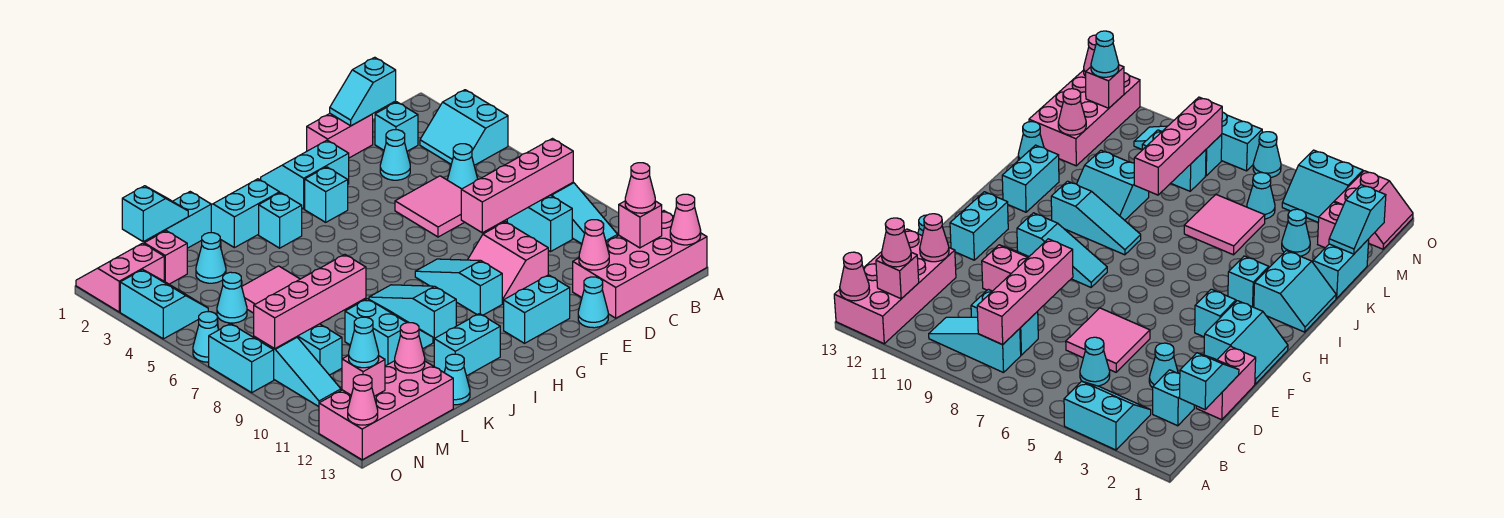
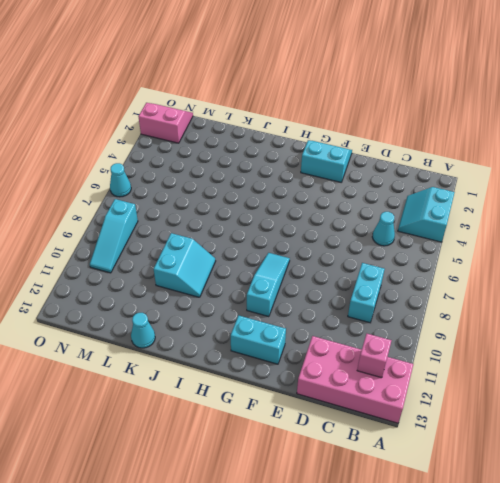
none -> cyan 1x3 slope [551,182,618,244]
none -> cyan 1x1 brick [375,102,418,151]
none -> pink 1x2 brick [307,114,373,158]
none -> cyan 1x1 cone [380,130,410,180]

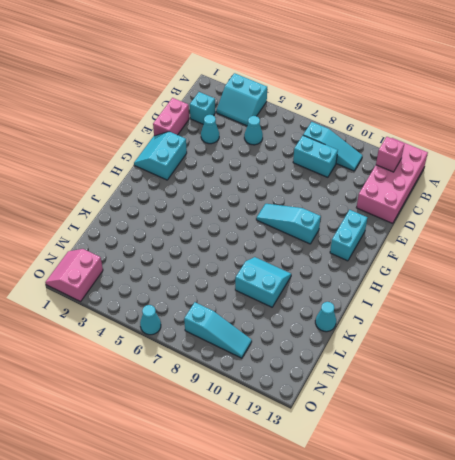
none -> pink 2x2 tile [395,176,464,237]
none -> pink 2x2 slope [468,222,548,303]
none -> cyan 1x1 cone [578,277,608,328]
none -> cyan 1x1 brick [305,167,348,222]

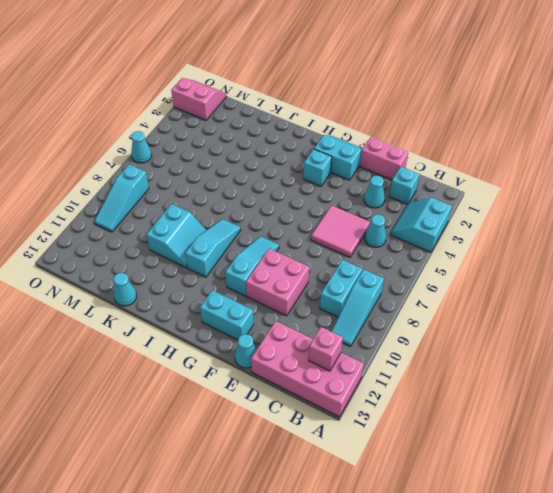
pink 2x2 brick [246,248,309,316] -> pink 2x2 slope [468,222,548,303]
none -> cyan 2x2 slope [211,179,280,248]
none -> cyan 1x1 brick [259,193,302,248]
none -> cyan 1x2 brick [434,314,500,376]
none -> cyan 1x2 brick [145,192,211,248]

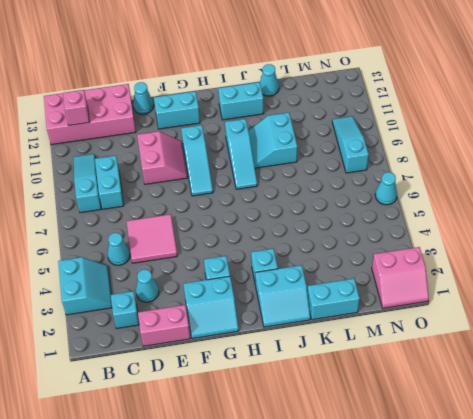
none -> pink 2x2 tile [242,266,300,313]
none -> cyan 1x1 cone [196,233,226,283]
none -> pink 2x4 brick [319,361,453,460]
none -> pink 1x1 brick [144,231,187,284]

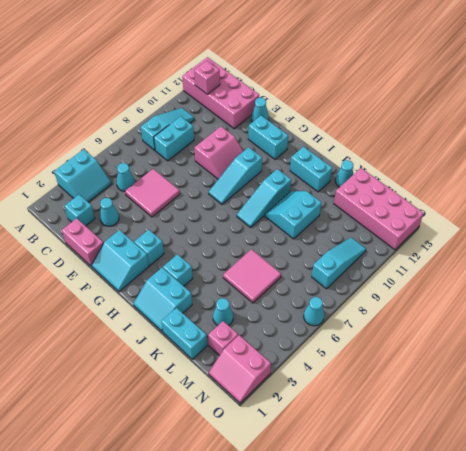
none -> cyan 1x1 cone [217,272,247,323]
none -> cyan 1x2 brick [297,324,342,375]
none -> cyan 2x2 slope [120,270,208,339]
none -> cyan 1x2 brick [209,324,274,392]

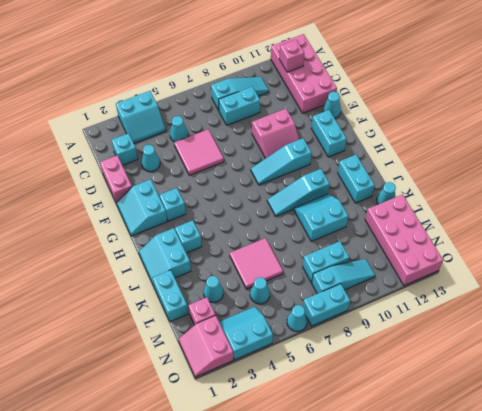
none -> pink 1x1 cone [670,194,701,245]
none -> pink 1x4 brick [461,139,573,233]
none -> cyan 1x2 slope [330,57,396,126]
none -> pink 1x1 cone [579,220,609,270]

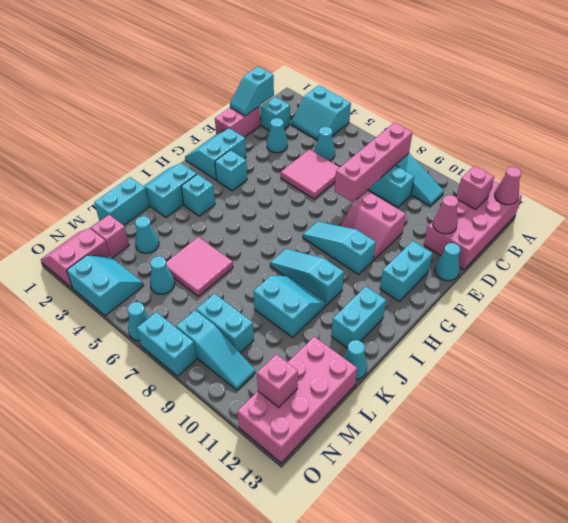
none -> pink 1x4 brick [254,255,366,349]
none -> cyan 1x2 slope [122,186,188,242]
none -> pink 1x1 cone [395,323,425,373]
none -> pink 1x1 cone [348,375,378,425]

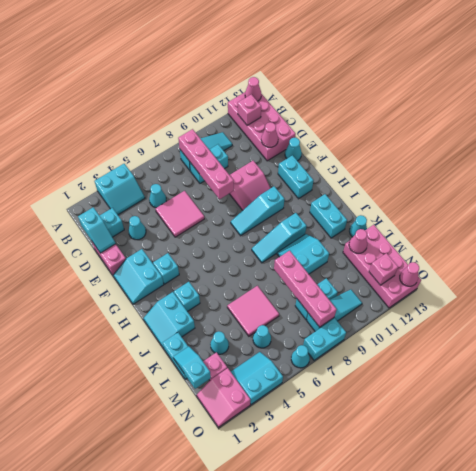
none -> pink 1x1 cone [625,163,655,213]
none -> cyan 1x1 cone [349,317,379,368]

